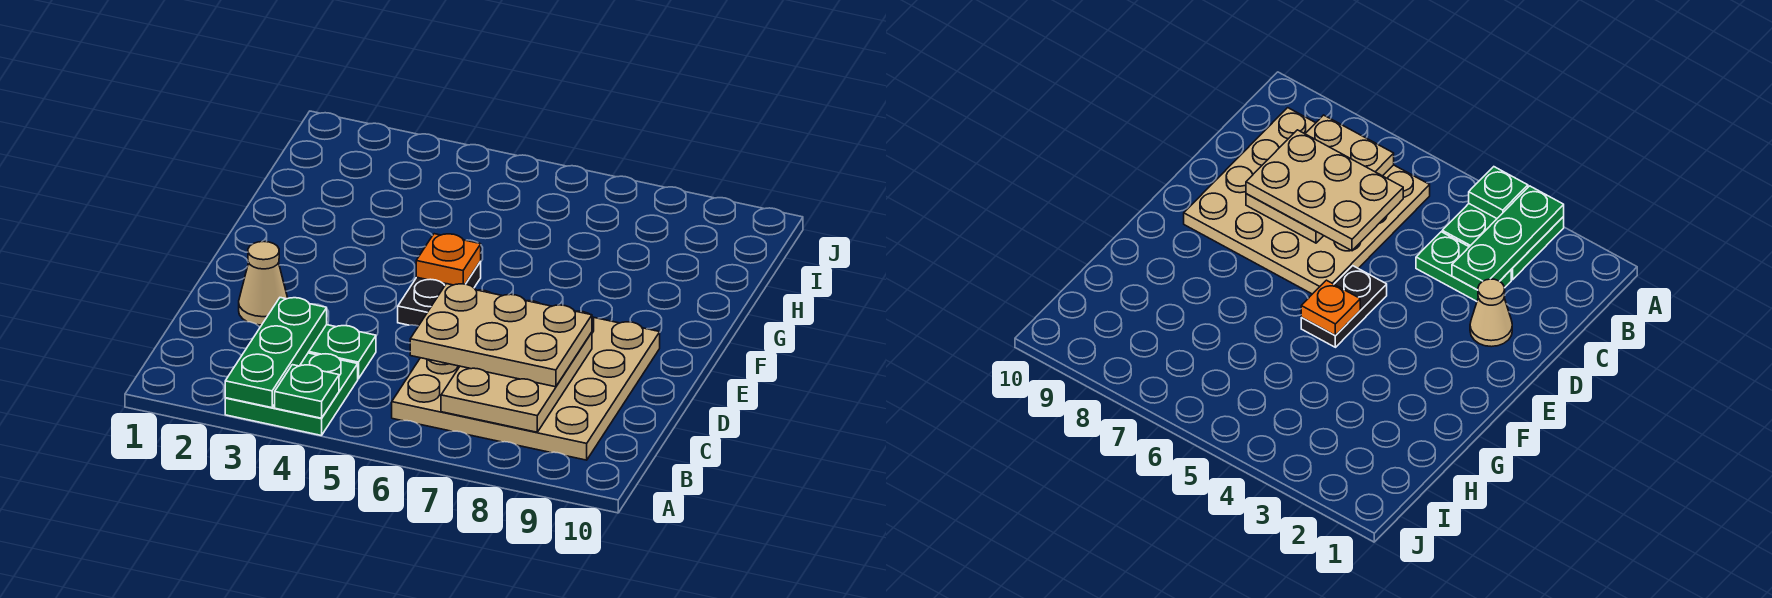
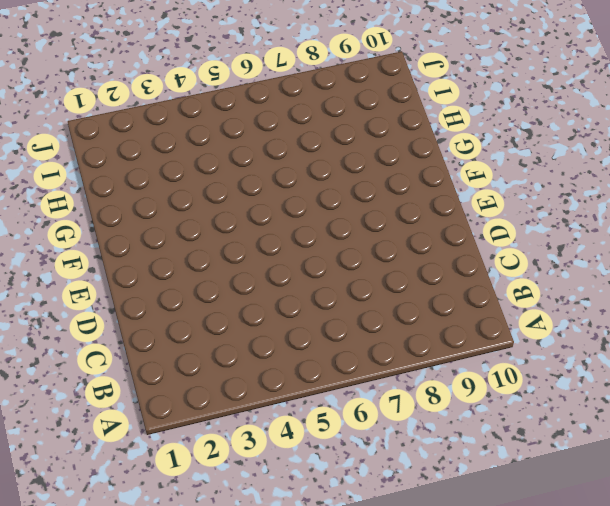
none -> green 2x2 plate [225,353,358,436]
none -> tan 4x4 plate [392,290,660,460]

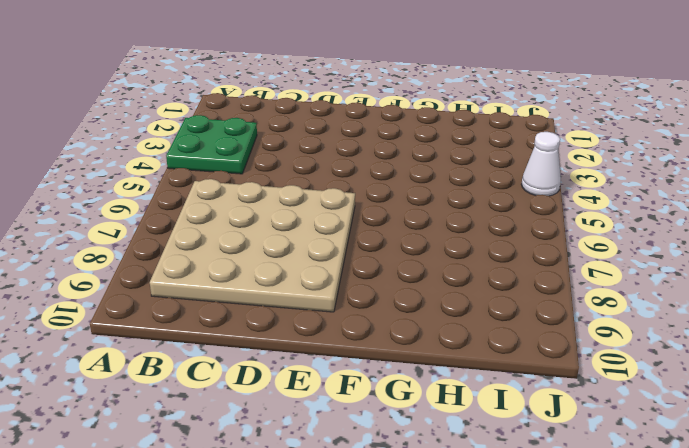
white 1x1 cone [521,132,561,196] -> none
none -> green 1x2 plate [308,325,376,379]
none -> tan 1x1 cone [239,241,288,325]

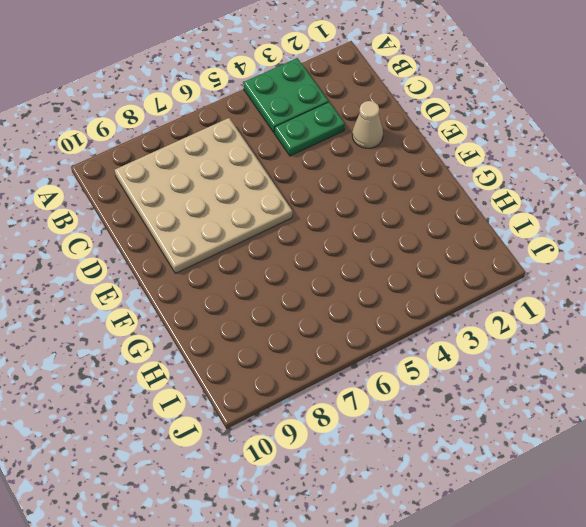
none -> black 1x2 plate [398,262,481,326]
none -> green 1x3 plate [225,298,327,408]

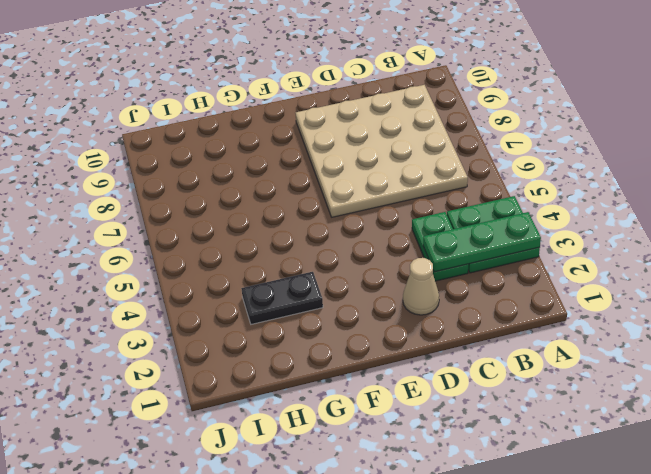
black 1x2 plate [241,272,323,324] -> black 1x2 plate moved to [398,262,481,326]
none -> green 1x1 plate [275,365,339,418]
none -> tan 2x3 plate [441,332,592,432]

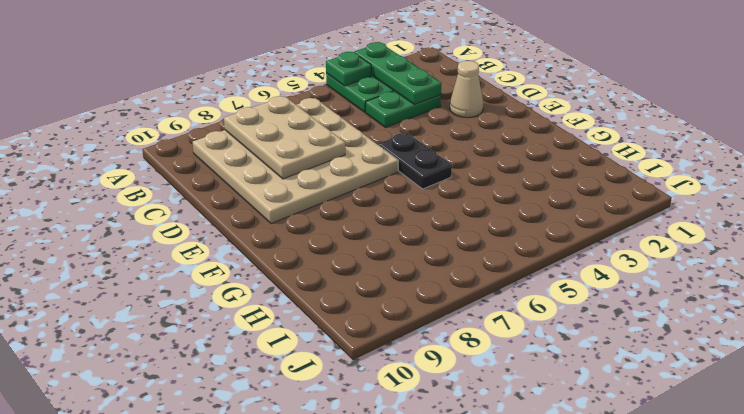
none -> orange 1x1 plate [416,234,481,285]
none -> tan 2x3 plate [410,284,592,387]

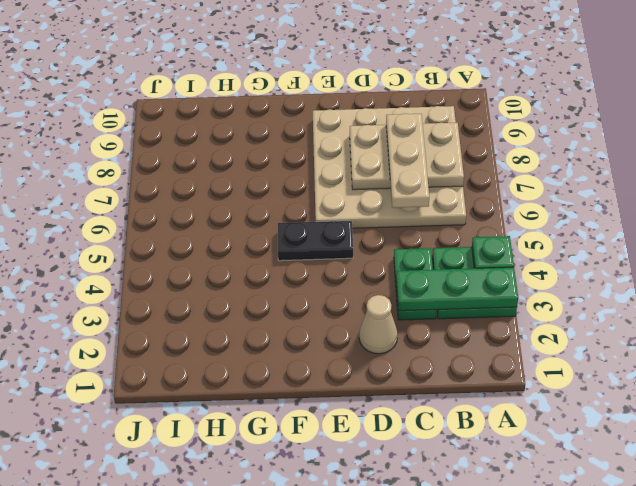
tan 1x3 plate [386,113,429,208] -> tan 2x3 plate [410,284,592,387]
none -> orange 1x1 plate [416,234,481,285]

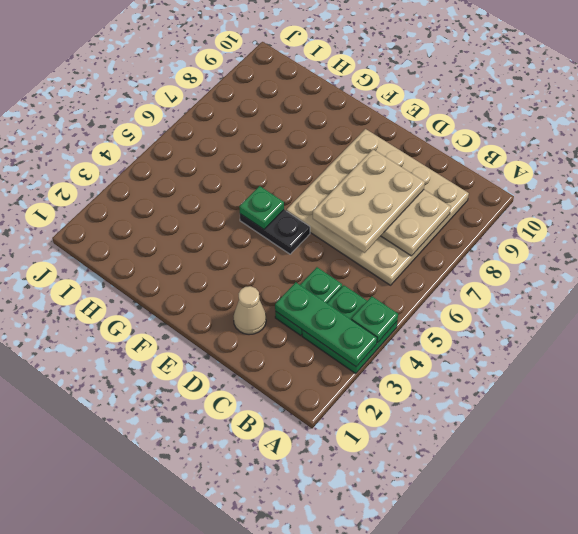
green 1x1 plate [239,186,284,229] -> orange 1x1 plate [416,234,481,285]

